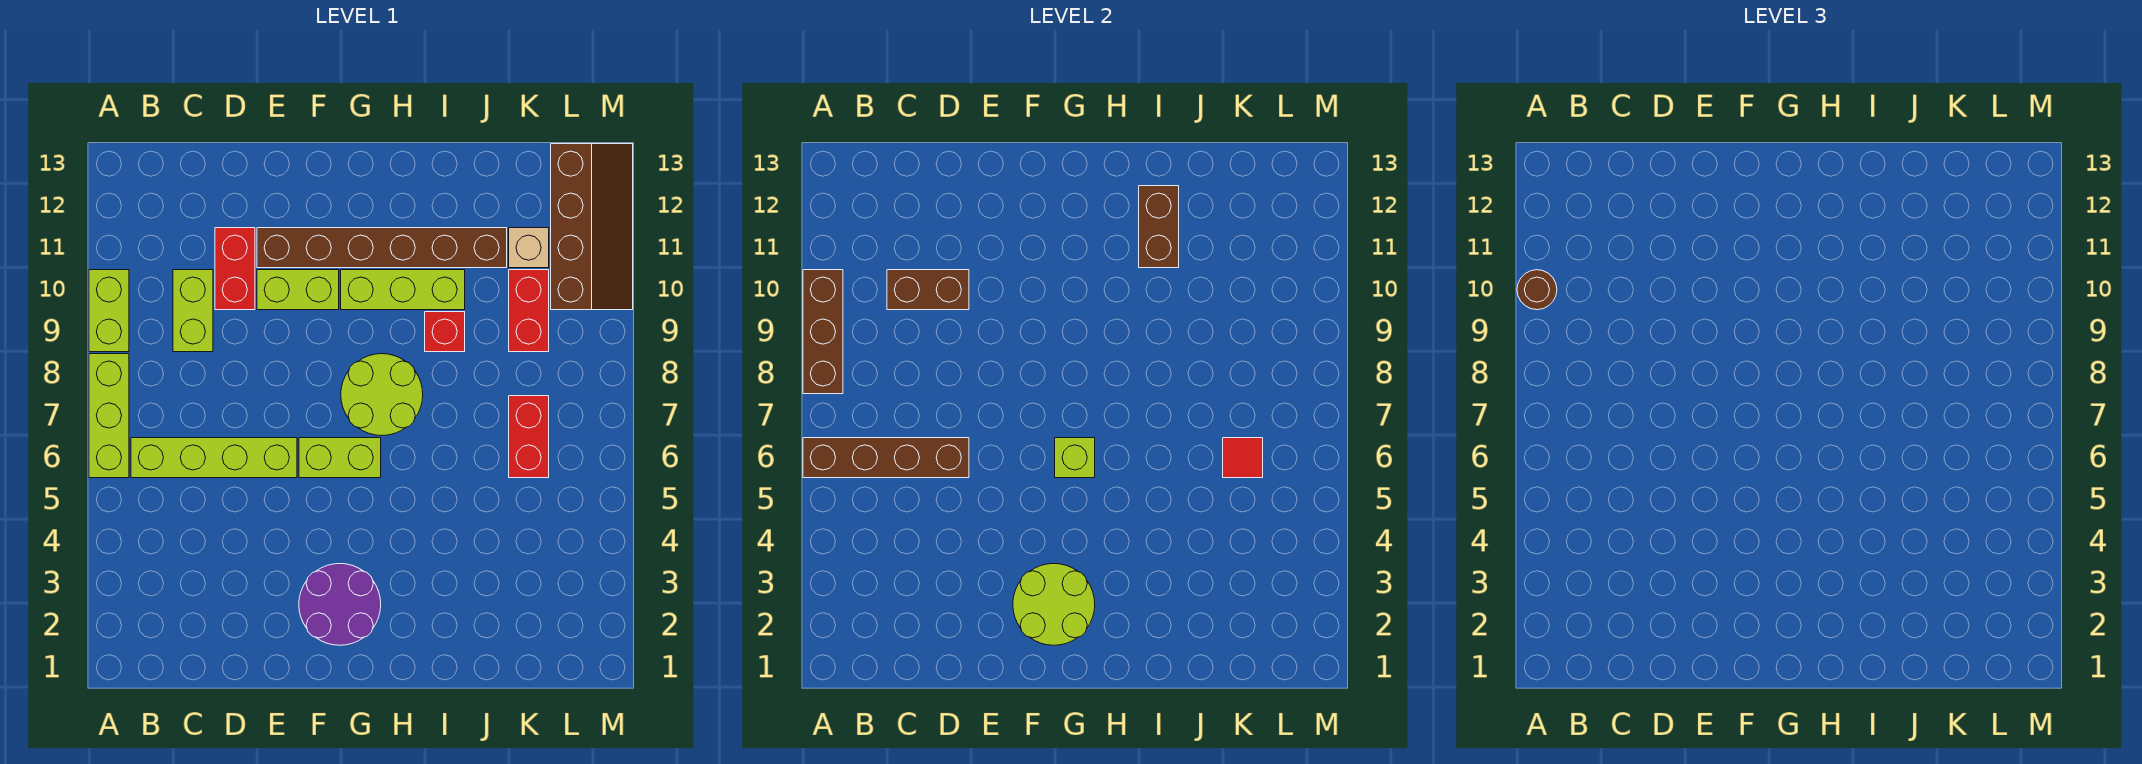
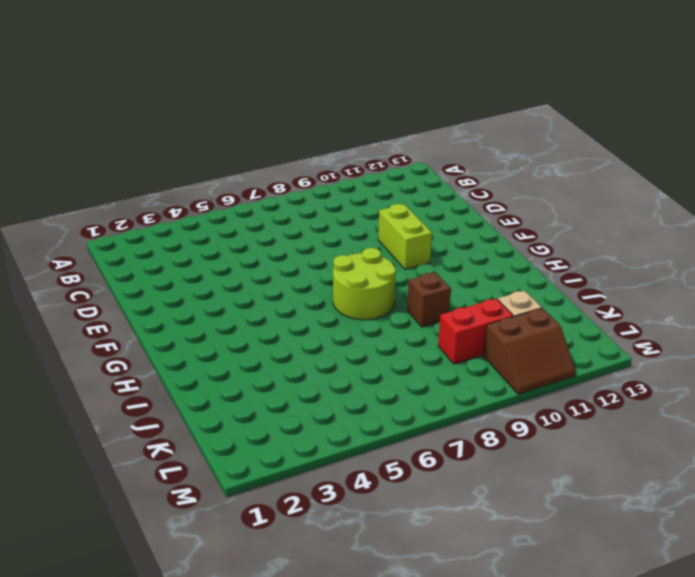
brown 1x1 brick [407,272,451,327] -> red 1x1 brick [425,312,465,352]
brown 2x2 slope [484,308,576,394] -> brown 2x4 slope [551,144,633,310]
none -> lime 1x3 brick [89,354,129,478]
none -> lime 1x2 brick [89,270,129,352]
none -> lime 1x4 brick [131,438,297,478]

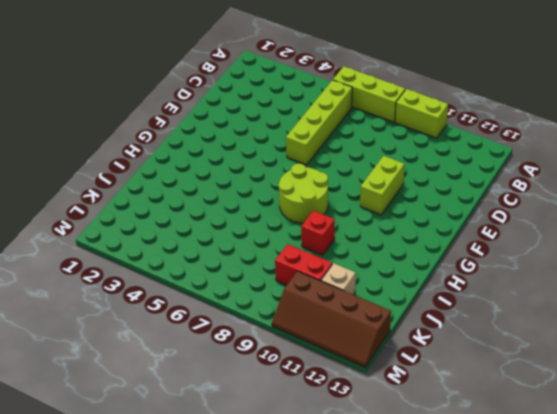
none -> lime 1x2 brick [173,270,213,352]
none -> red 1x2 brick [215,228,255,310]
none -> brown 1x6 brick [257,228,507,268]

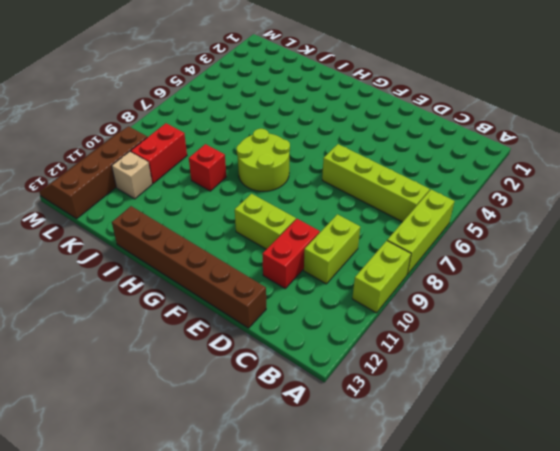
brown 1x6 brick [112,206,266,328] -> brown 1x6 brick moved to [257,228,507,268]
none -> purple 2x2 round brick [299,564,381,645]
none -> lime 1x2 brick [299,438,381,478]
none -> lime 1x3 brick [341,270,465,310]

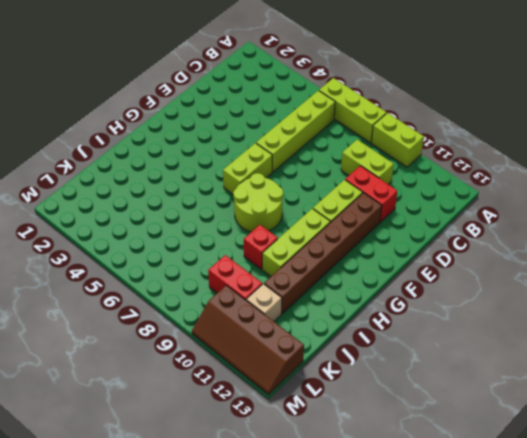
none -> purple 2x2 round brick [299,564,381,645]
none -> red 1x2 brick [509,396,549,478]
none -> brown 1x4 brick [803,438,969,478]

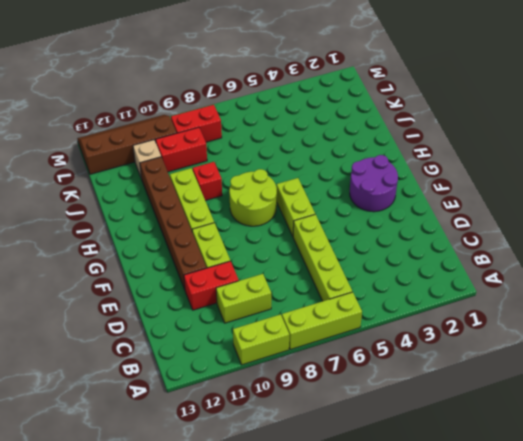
red 1x2 brick [171,105,222,142] -> red 1x2 brick moved to [509,396,549,478]
none -> brown 1x4 brick [803,438,969,478]
none -> brown 1x3 brick [803,270,843,394]
none -> brown 1x2 brick [887,270,969,310]

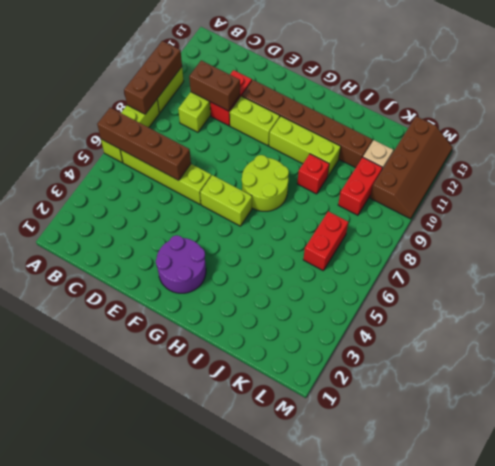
none -> lime 2x2 round brick [1013,564,1095,645]
none -> lime 1x1 brick [1055,438,1095,478]
none -> brown 1x2 brick [1139,186,1179,268]

